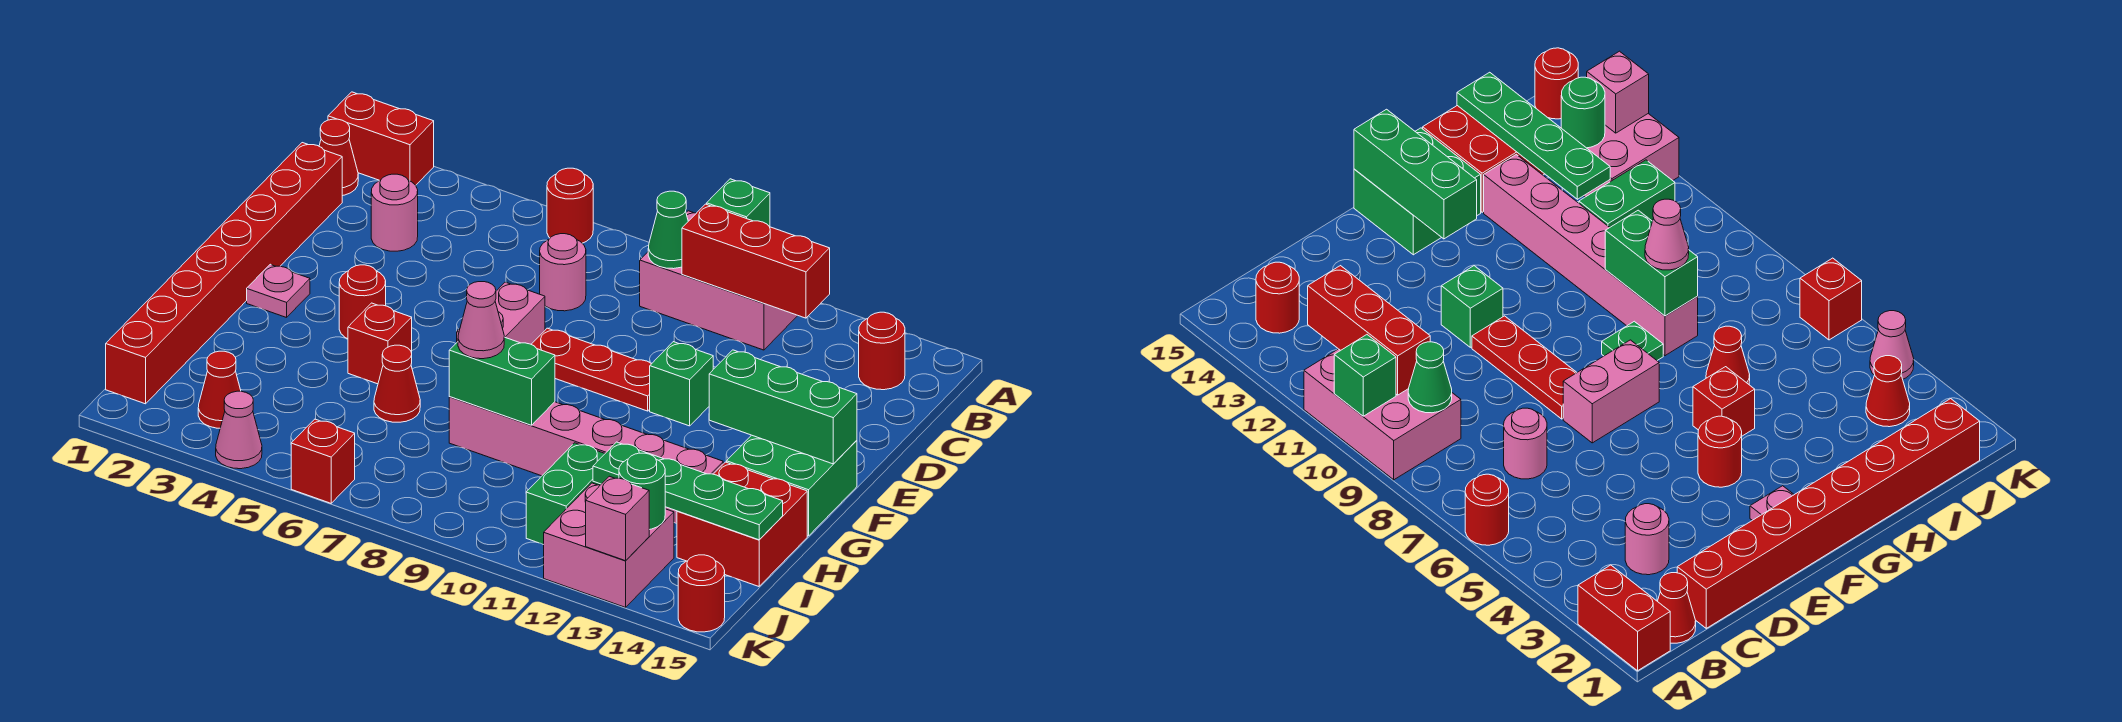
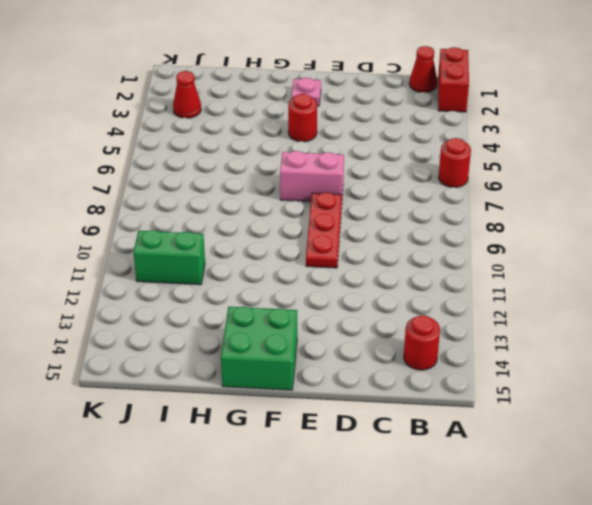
none -> pink 2x3 brick [640,211,798,350]
none -> red 1x8 brick [106,143,342,404]
none -> pink 1x1 round brick [371,174,418,251]
none -> pink 1x1 round brick [540,234,586,311]

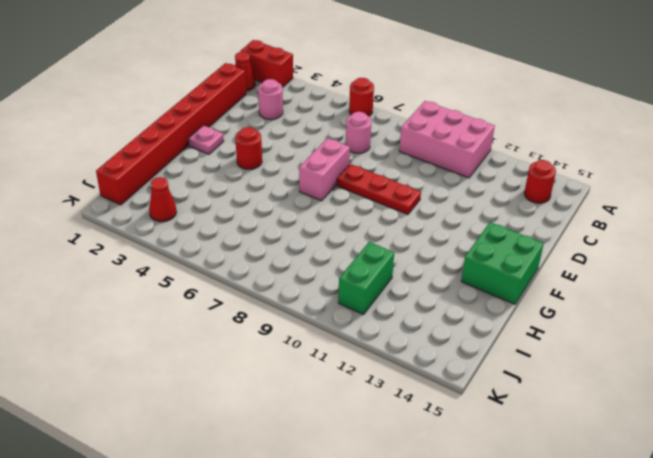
none -> green 1x1 brick [650,342,713,426]
none -> red 1x1 brick [348,303,412,384]
none -> green 1x1 plate [1602,321,1663,360]
none -> red 1x1 cone [374,345,420,422]

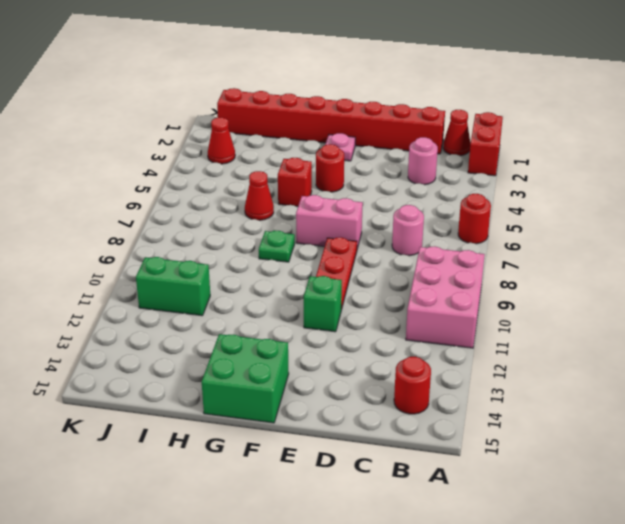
none -> pink 1x6 brick [449,397,723,524]
none -> red 2x2 brick [677,462,807,586]
none -> pink 2x2 brick [544,483,674,607]
none -> pink 1x1 cone [216,391,262,469]

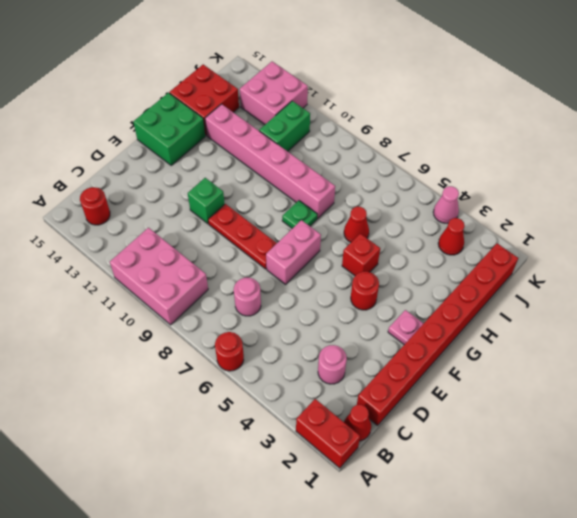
none -> red 1x1 brick [291,419,355,503]
none -> red 1x1 round brick [678,555,725,632]
none -> green 1x1 brick [707,179,770,227]
none -> green 1x1 cone [648,191,688,269]

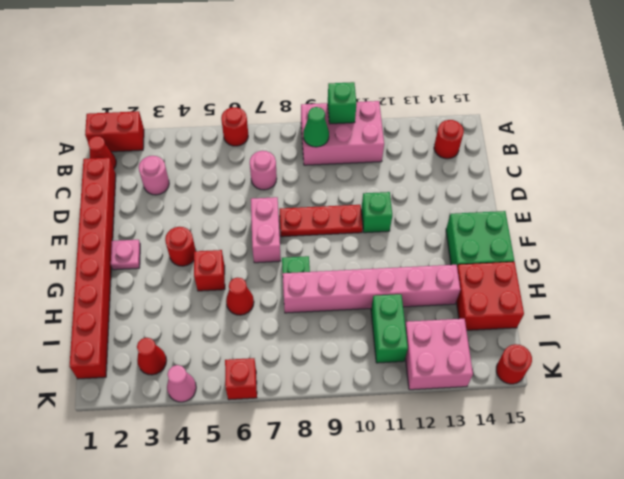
none -> red 1x3 brick [682,204,830,318]
none -> green 1x3 brick [709,350,857,464]
none -> green 1x2 brick [449,337,555,425]
none -> green 1x4 plate [593,442,783,540]

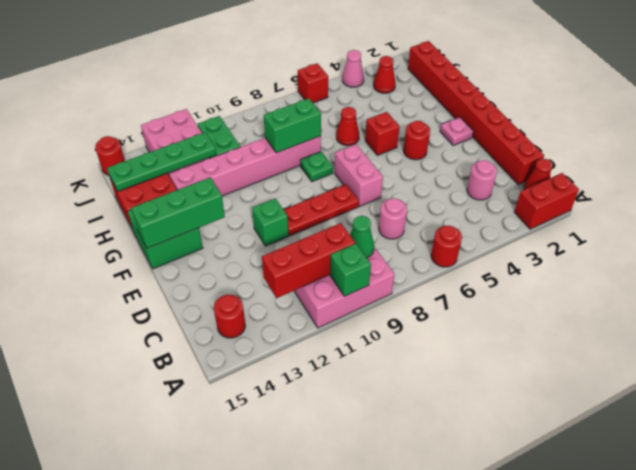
none -> green 1x1 round brick [619,453,665,530]
none -> pink 1x1 brick [586,476,649,561]
none -> pink 1x1 cone [458,282,504,359]

